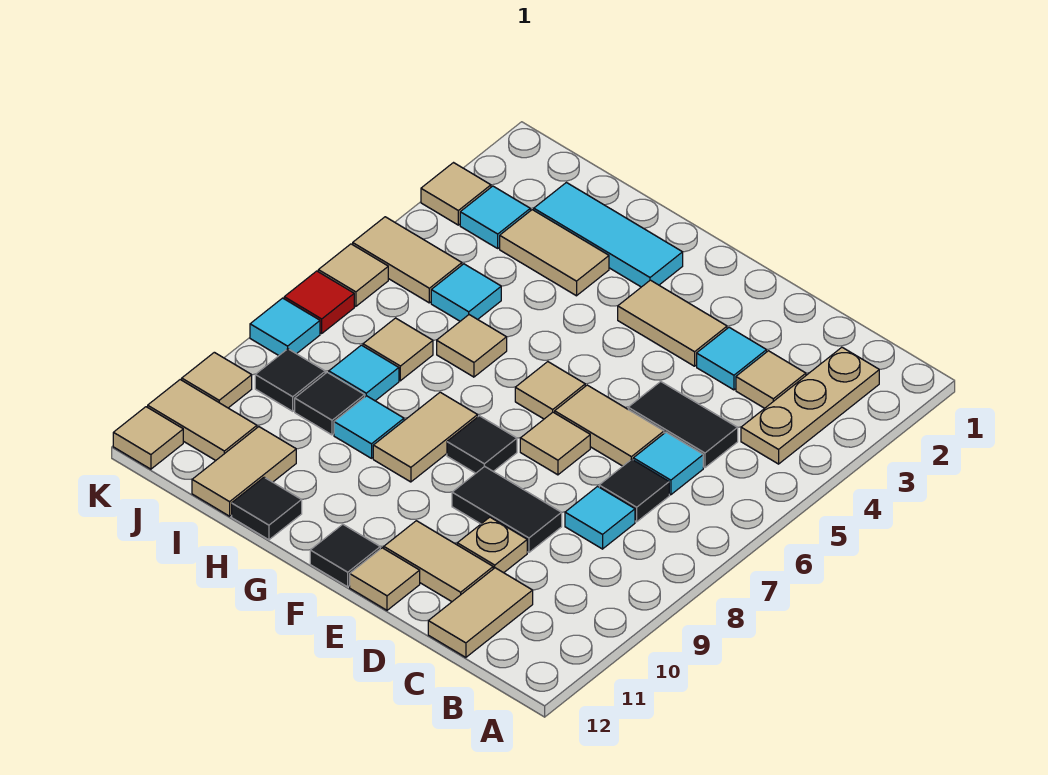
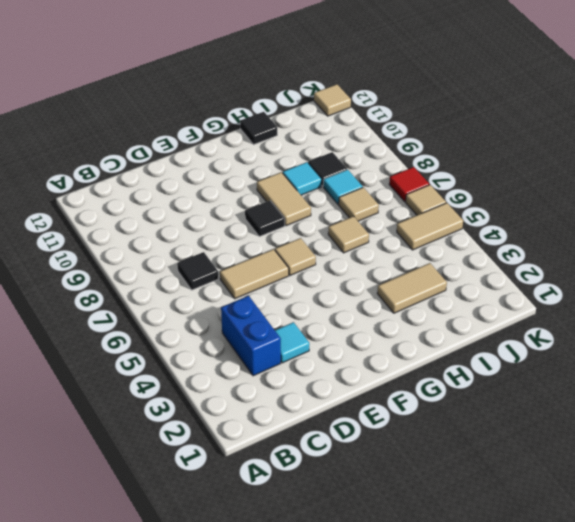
blue 1x2 brick [221,296,281,376] -> tan 1x1 tile [736,351,806,408]
none -> tan 1x3 plate [741,347,879,464]
none -> black 1x2 tile [628,382,738,468]
none -> cyan 1x1 tile [633,432,703,495]
none -> cyan 1x1 tile [565,486,635,549]

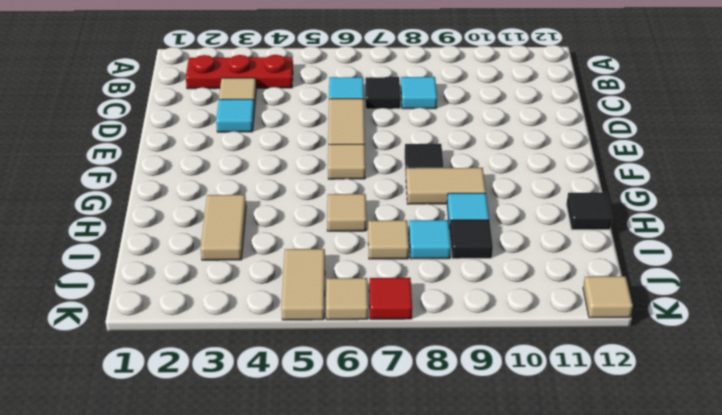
red 1x3 plate [186,55,293,89] -> tan 1x3 plate [741,347,879,464]
none -> black 1x2 tile [628,382,738,468]
none -> tan 1x2 tile [428,568,533,657]
none -> black 1x2 tile [452,466,562,552]
none -> tan 1x1 plate [457,517,527,573]

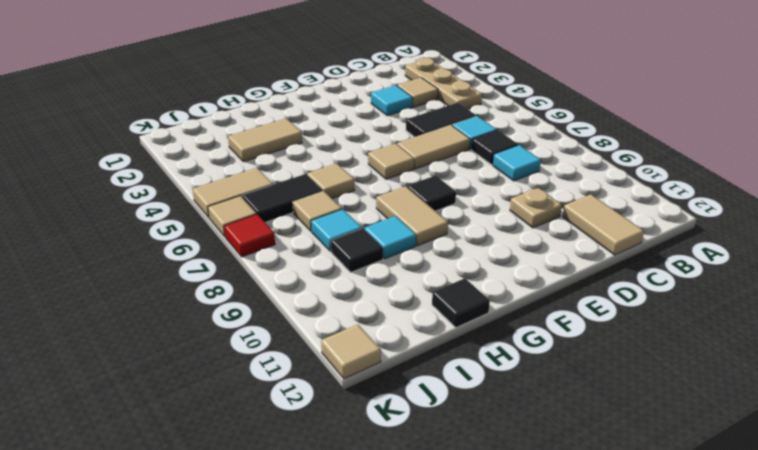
black 1x2 tile [242,174,323,222] -> black 1x2 tile moved to [452,466,562,552]
none -> tan 1x2 tile [384,521,493,602]
none -> tan 1x2 tile [618,280,727,366]
none -> tan 1x1 tile [520,412,590,475]
none -> tan 1x1 tile [350,548,420,610]

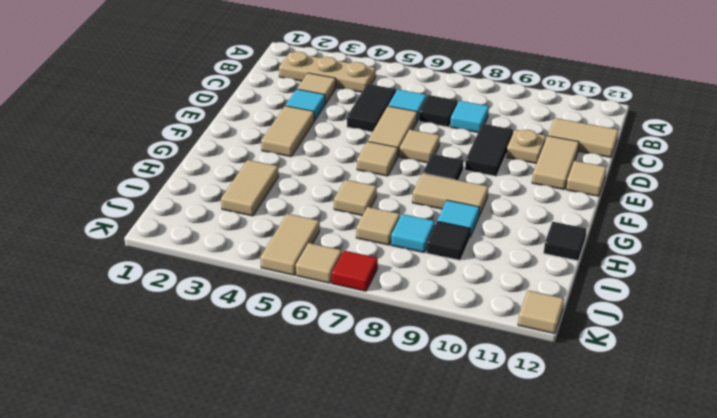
none -> black 1x1 tile [310,524,380,587]
none -> cyan 1x3 tile [534,183,683,287]
none -> cyan 1x1 tile [431,264,501,321]
none -> tan 1x2 tile [192,427,296,516]

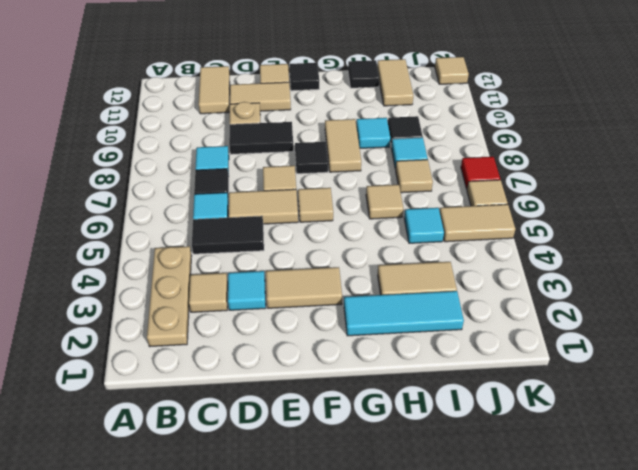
none -> cyan 1x1 tile [460,186,530,248]
none -> black 1x1 tile [255,349,325,411]
none -> tan 1x2 tile [148,380,257,460]
none -> tan 1x1 tile [421,163,491,225]

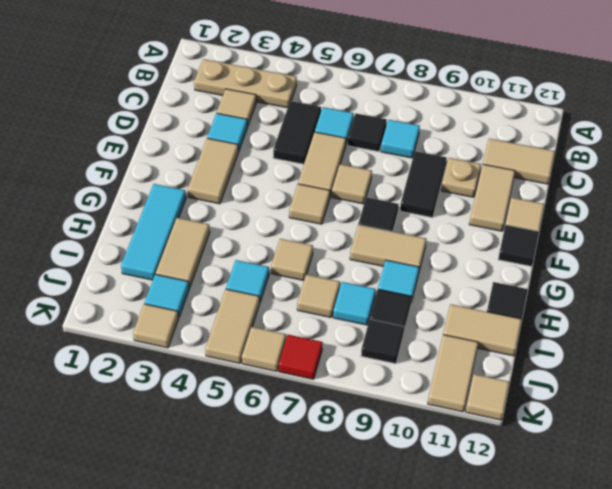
none -> cyan 1x1 tile [250,298,320,355]
none -> tan 1x1 tile [182,352,252,408]

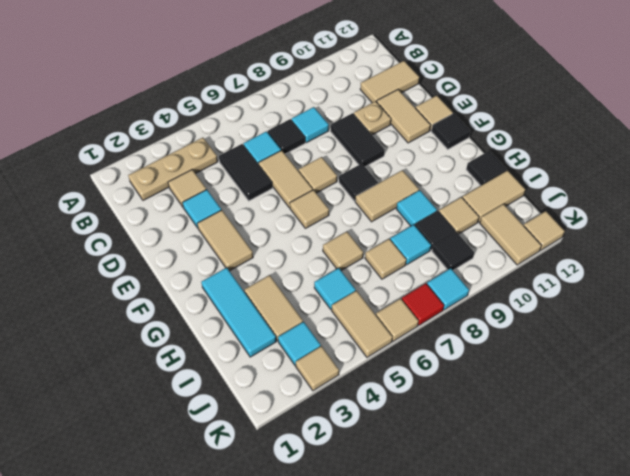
tan 1x1 tile [439,197,479,234] -> tan 1x1 tile moved to [182,352,252,408]

